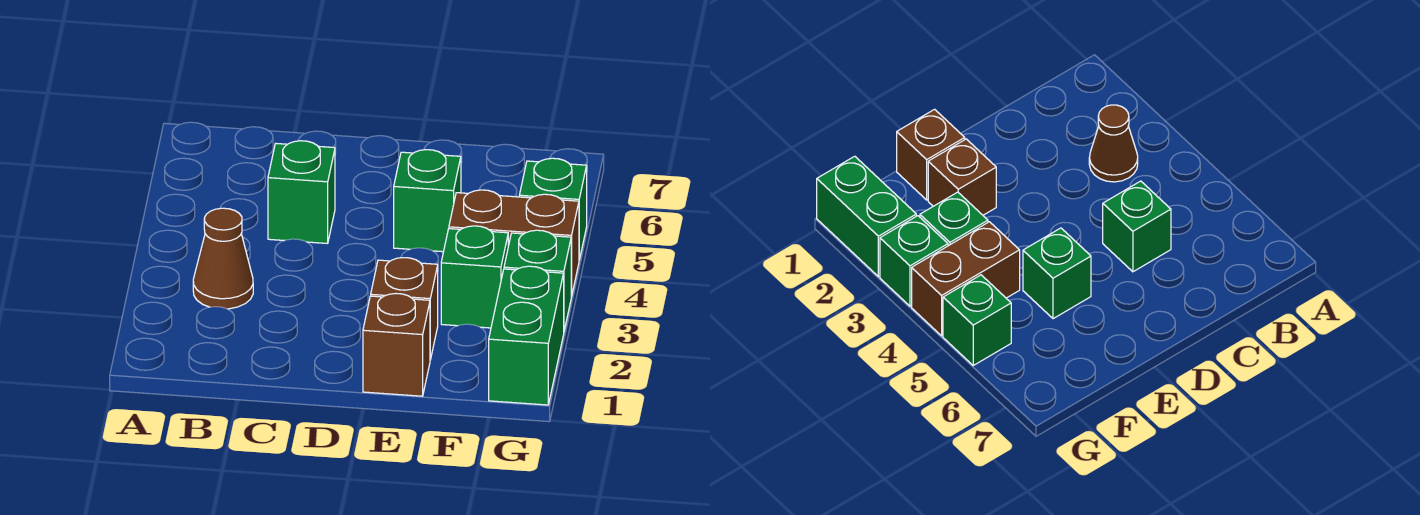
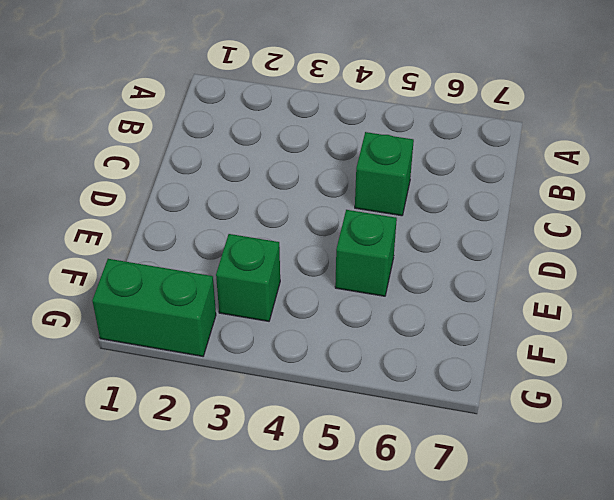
none -> brown 1x1 cone [193,208,253,309]
none -> brown 1x1 brick [363,293,430,396]

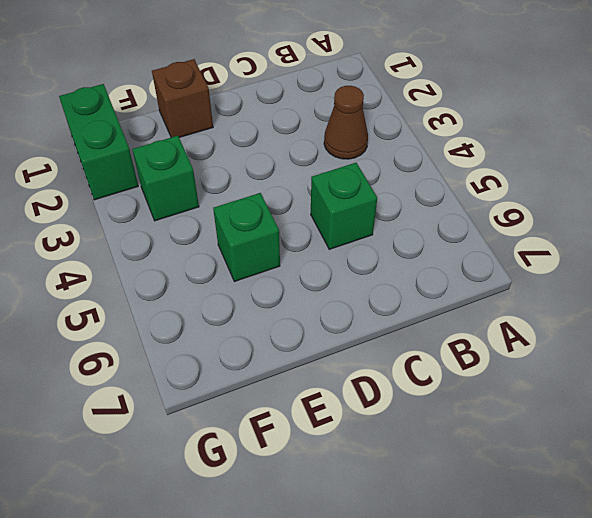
none -> brown 1x1 brick [371,258,438,360]
none -> brown 1x2 brick [449,190,579,297]

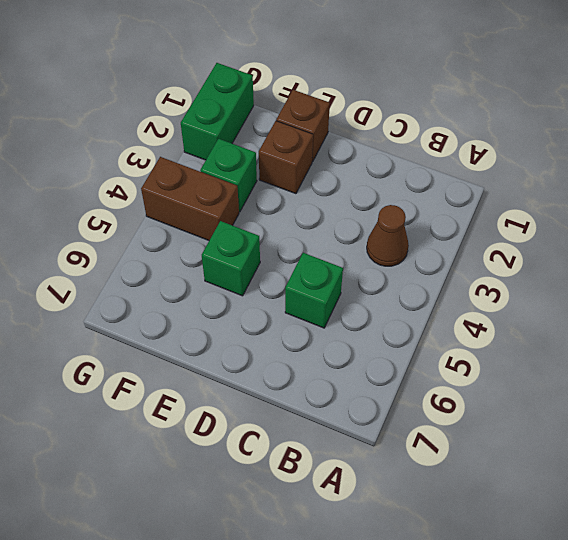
none -> green 1x1 brick [504,230,571,330]
none -> green 1x1 brick [519,158,587,260]

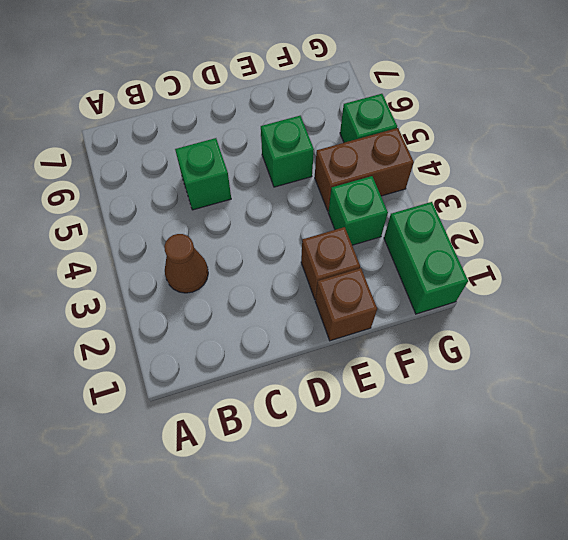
none -> green 1x1 brick [504,230,571,330]

